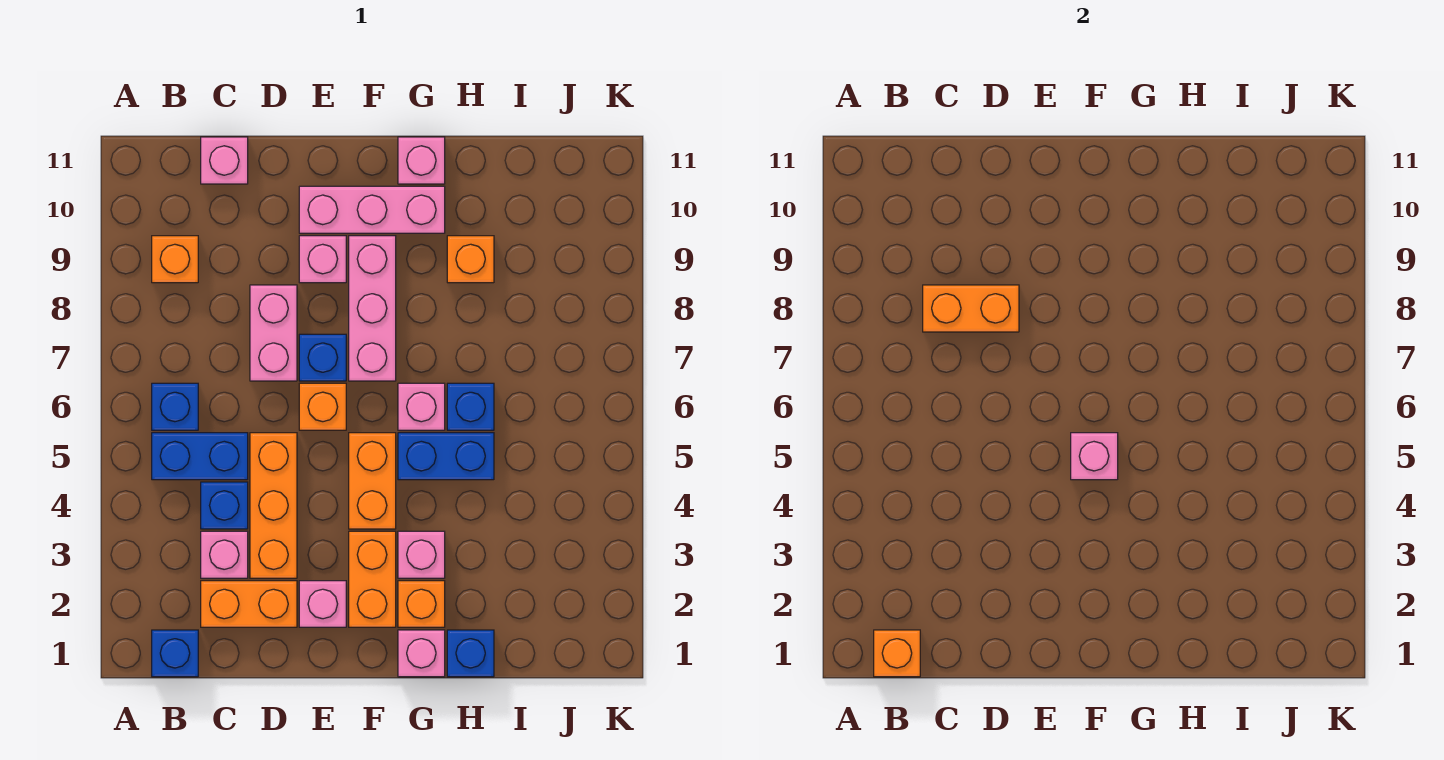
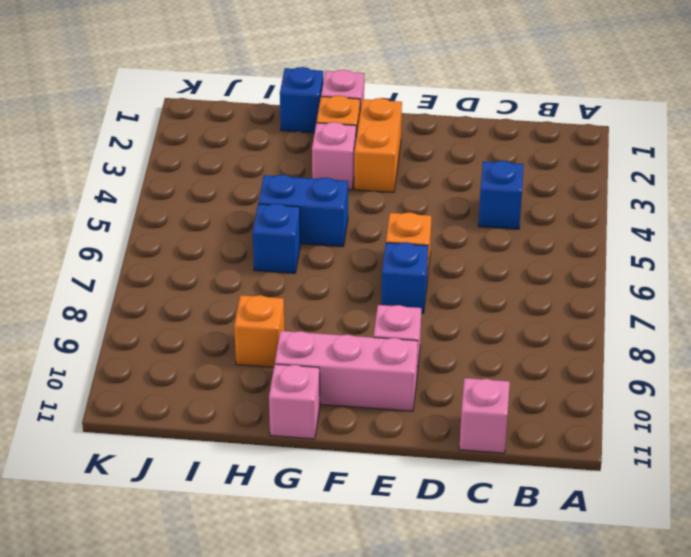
none -> blue 1x1 brick [152,630,198,677]
none -> blue 1x2 brick [152,433,248,480]
none -> blue 1x1 brick [152,383,198,430]
none -> orange 1x1 brick [152,236,198,283]

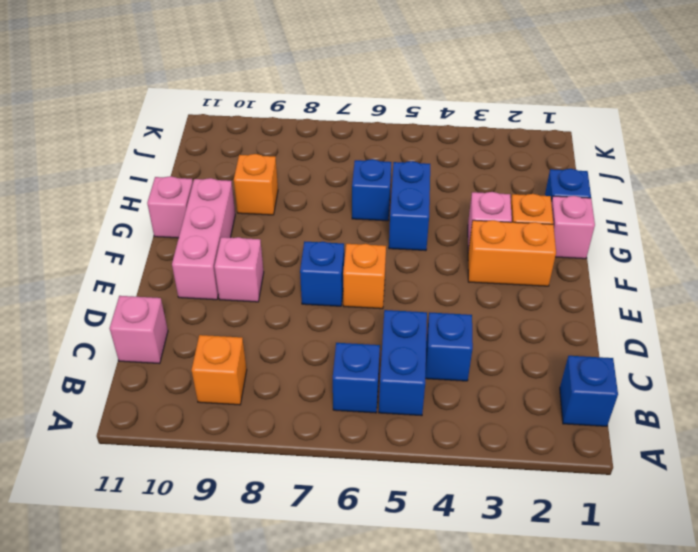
none -> orange 1x2 brick [201,581,297,627]
none -> pink 1x1 brick [201,531,248,578]
none -> orange 1x3 brick [250,433,297,578]
none -> pink 1x2 brick [250,285,297,381]

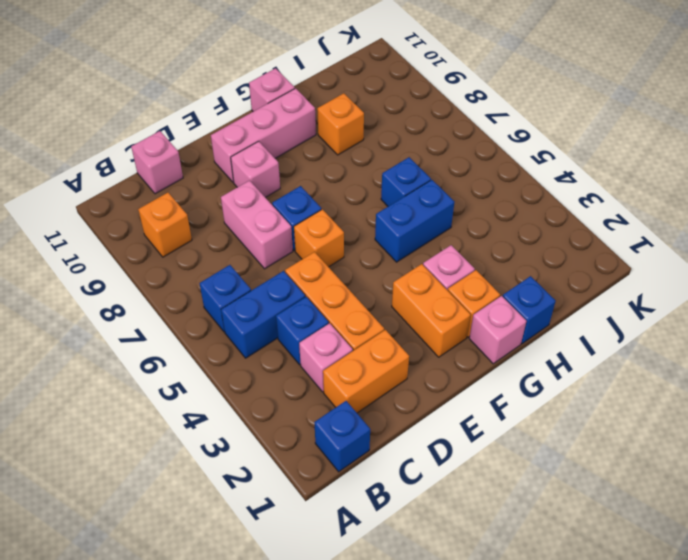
none -> pink 1x1 brick [299,581,346,627]
none -> orange 1x2 brick [349,433,396,529]
none -> pink 1x3 brick [349,236,396,381]
none -> pink 1x1 brick [398,383,445,430]

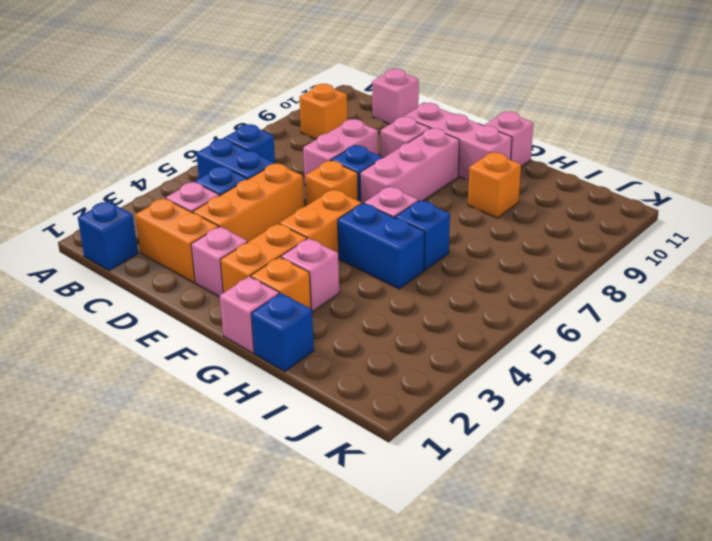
none -> orange 1x1 brick [874,630,920,677]
none -> orange 1x2 brick [923,285,1019,332]
none -> pink 1x1 brick [1071,433,1118,480]

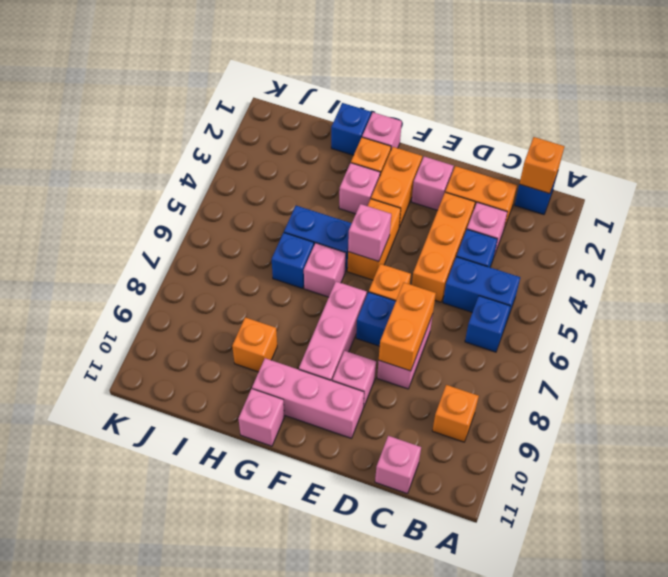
orange 1x2 brick [379,283,436,371] -> orange 1x2 brick turned to [923,285,1019,332]

